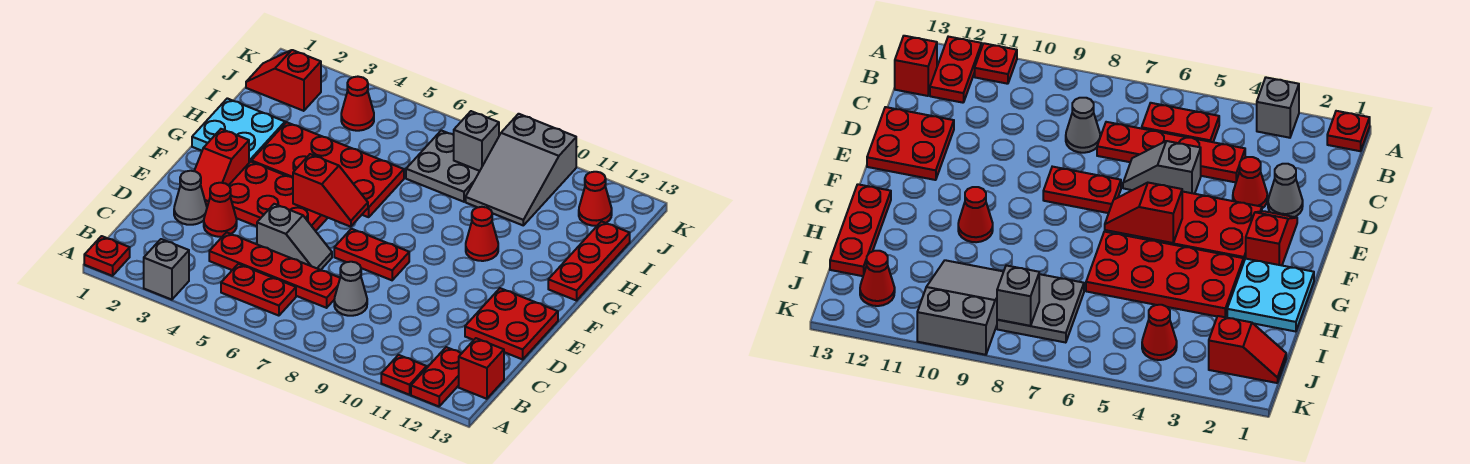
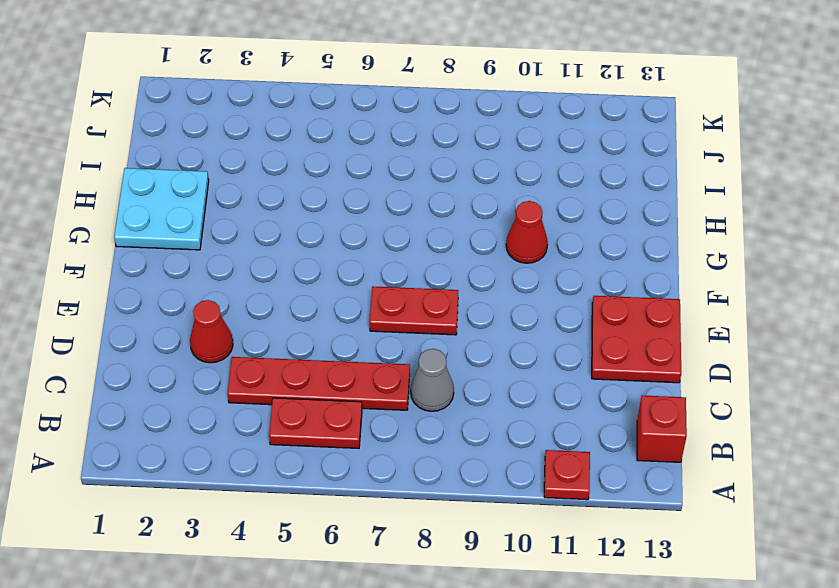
none -> red 1x1 plate [84,236,130,276]
none -> grey 1x1 brick [144,239,189,300]
none -> red 1x2 plate [411,347,462,406]

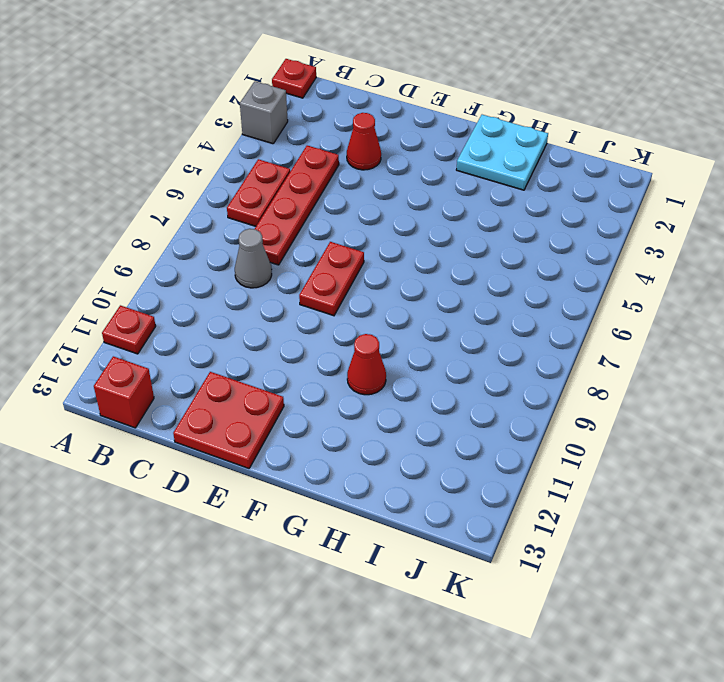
none -> red 1x2 plate [411,347,462,406]
none -> grey 1x1 cone [174,171,207,225]
none -> grey 1x2 slope [257,204,332,270]

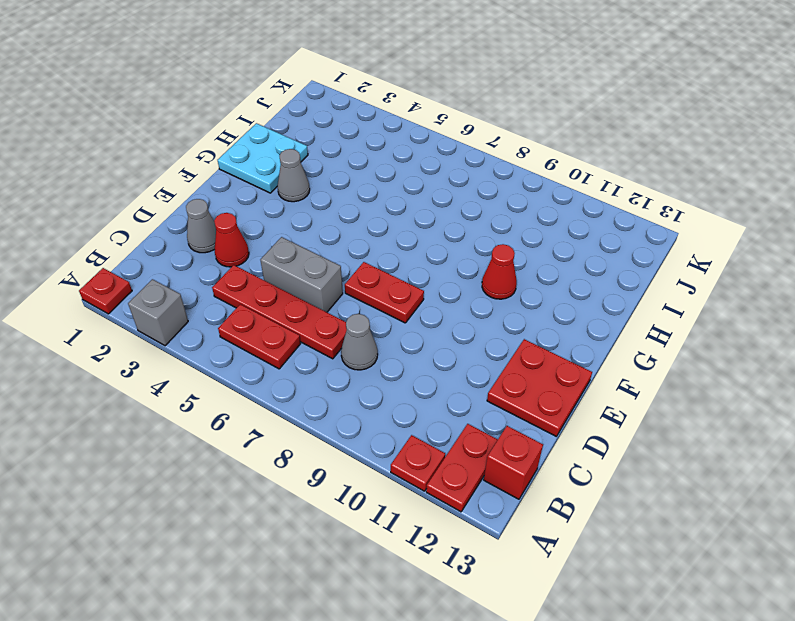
grey 1x2 brick [261,237,343,312] -> grey 1x2 slope [257,204,332,270]
grey 1x1 cone [277,149,310,202] -> red 2x4 plate [251,122,404,217]
none -> red 1x2 slope [194,129,249,206]
none -> red 2x3 plate [229,162,328,231]
none -> red 1x3 plate [548,221,630,301]

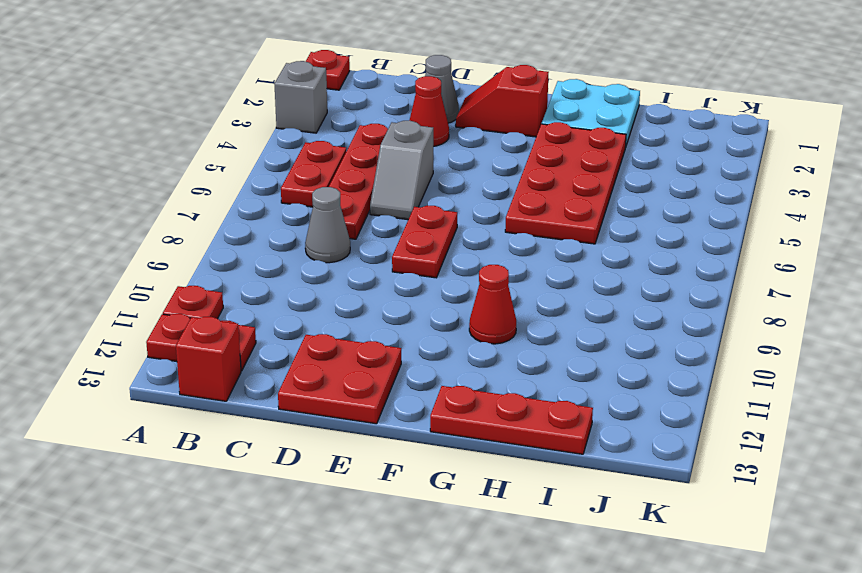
none -> red 2x3 plate [229,162,328,231]
none -> grey 2x2 plate [406,130,480,202]
none -> grey 2x3 slope [466,114,576,225]

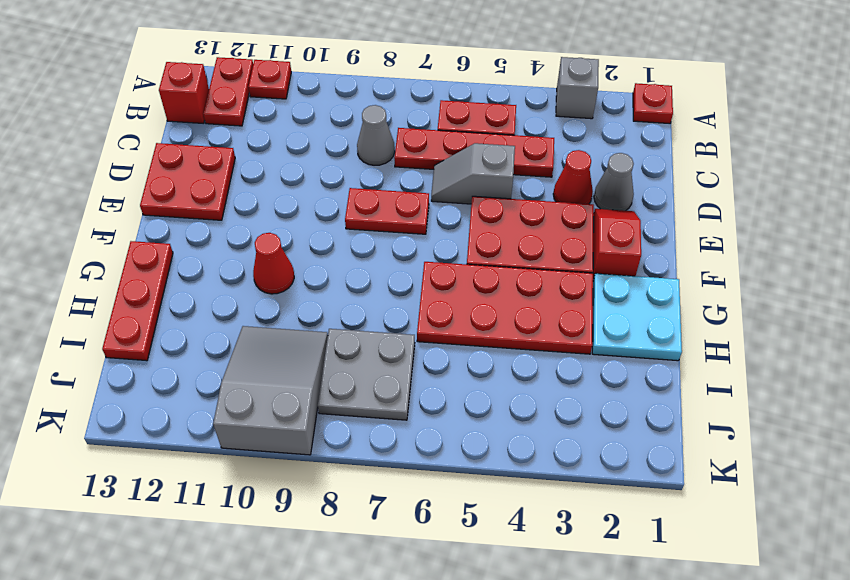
none -> red 1x2 slope [246,50,321,111]
none -> red 1x1 cone [341,77,374,131]
none -> red 1x1 cone [579,172,612,226]

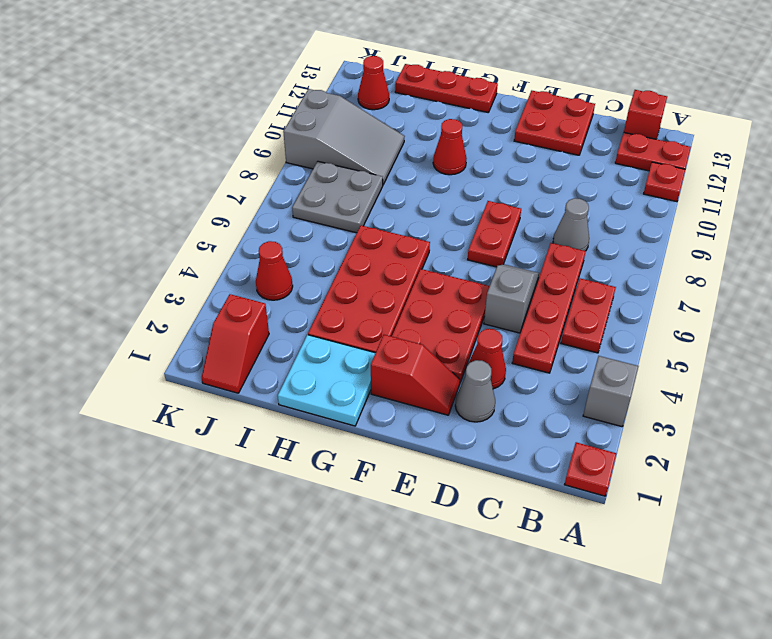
none -> red 1x2 slope [293,154,368,227]
none -> grey 1x1 brick [454,111,499,171]

